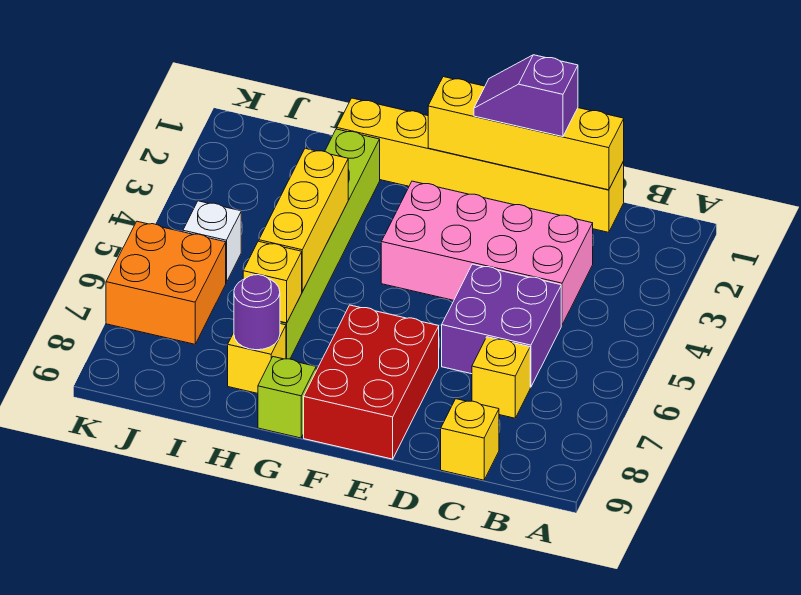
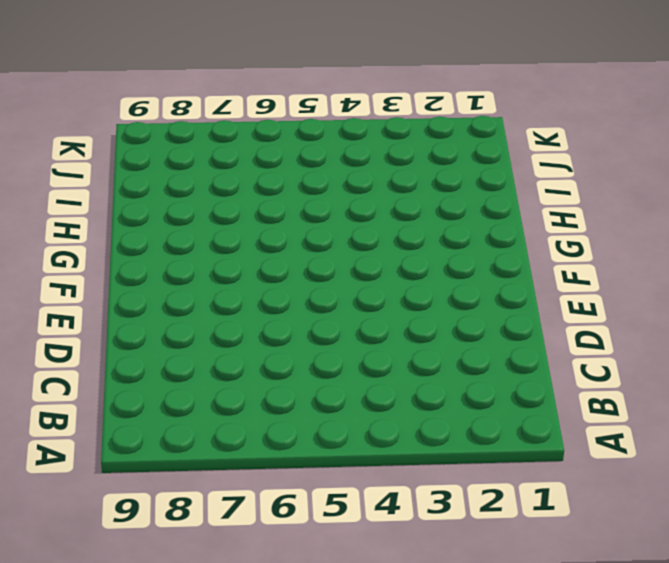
none -> yellow 1x6 brick [337,98,624,232]
none -> pink 2x4 brick [381,181,593,325]
none -> purple 2x2 brick [442,264,561,387]

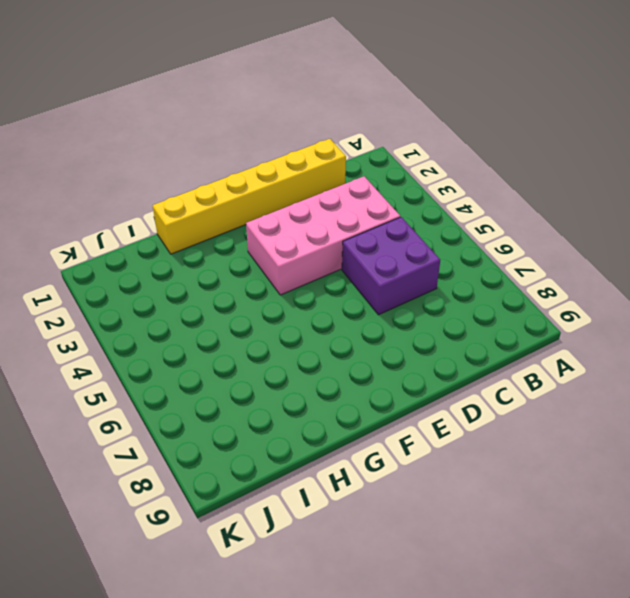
none -> yellow 1x1 brick [472,337,530,418]
none -> yellow 1x1 brick [441,399,499,480]
none -> red 2x3 brick [304,305,439,459]

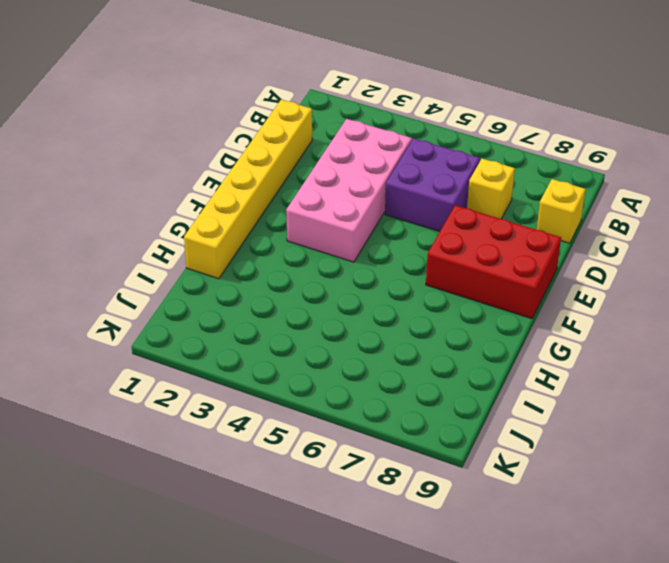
none -> lime 1x1 brick [258,357,316,438]
none -> lime 1x6 brick [280,129,380,359]
none -> yellow 1x1 brick [228,324,286,393]

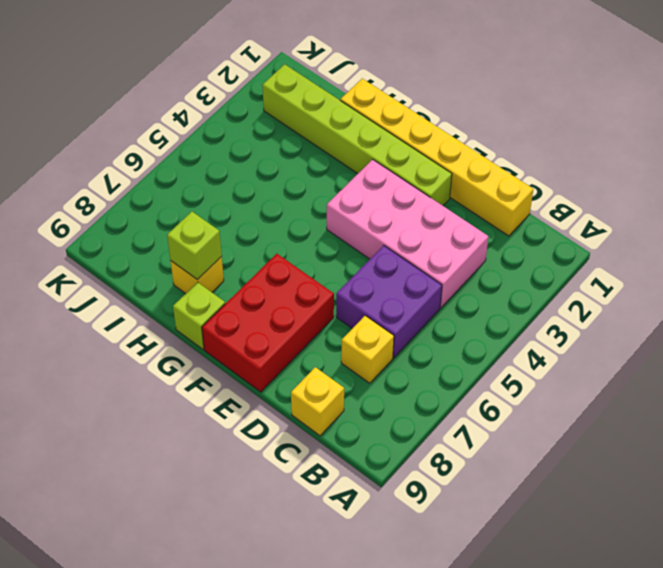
lime 1x6 brick [263,64,452,206] -> lime 1x6 brick turned to [280,129,380,359]
lime 1x1 brick [167,212,222,280] -> purple 1x1 round brick [234,275,280,350]
none -> white 1x1 brick [183,201,241,282]
none -> orange 2x2 brick [106,221,226,344]
none -> yellow 1x4 brick [428,77,624,190]

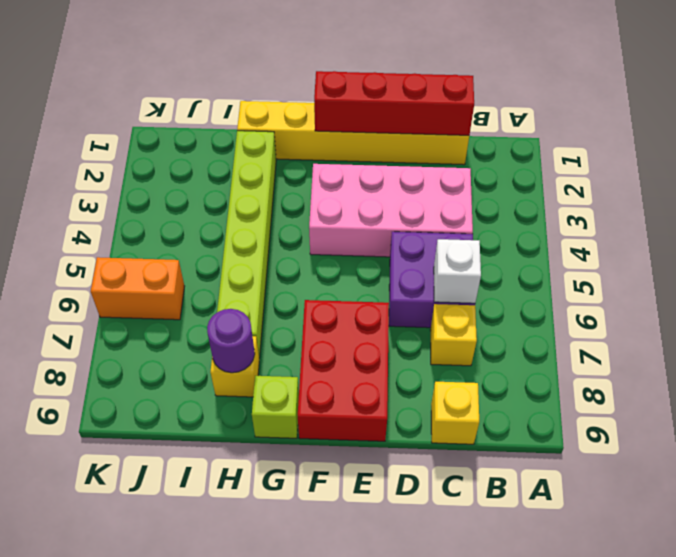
red 1x4 brick [314,71,474,135] -> yellow 1x4 brick [428,77,624,190]
white 1x1 brick [434,239,481,303] -> white 1x1 brick moved to [183,201,241,282]
orange 1x2 brick [91,257,185,320] -> orange 2x2 brick [106,221,226,344]
none -> yellow 1x3 brick [259,148,348,291]
none -> yellow 1x1 brick [243,241,302,323]
none -> purple 1x2 slope [474,55,578,137]

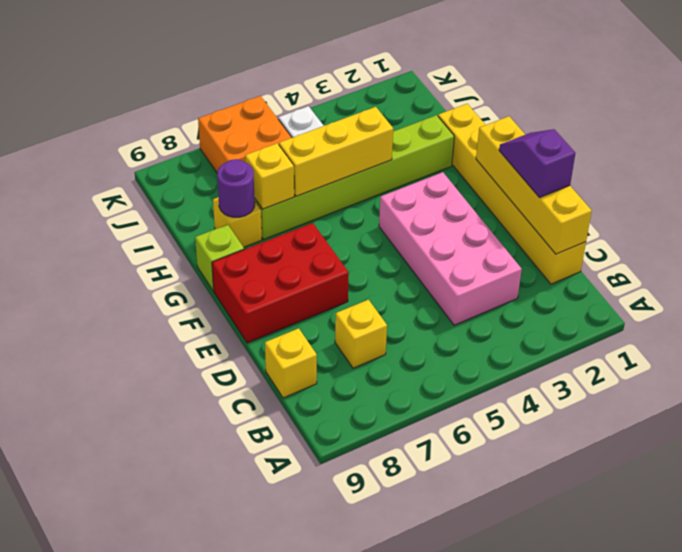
none -> purple 2x2 brick [442,264,561,387]

